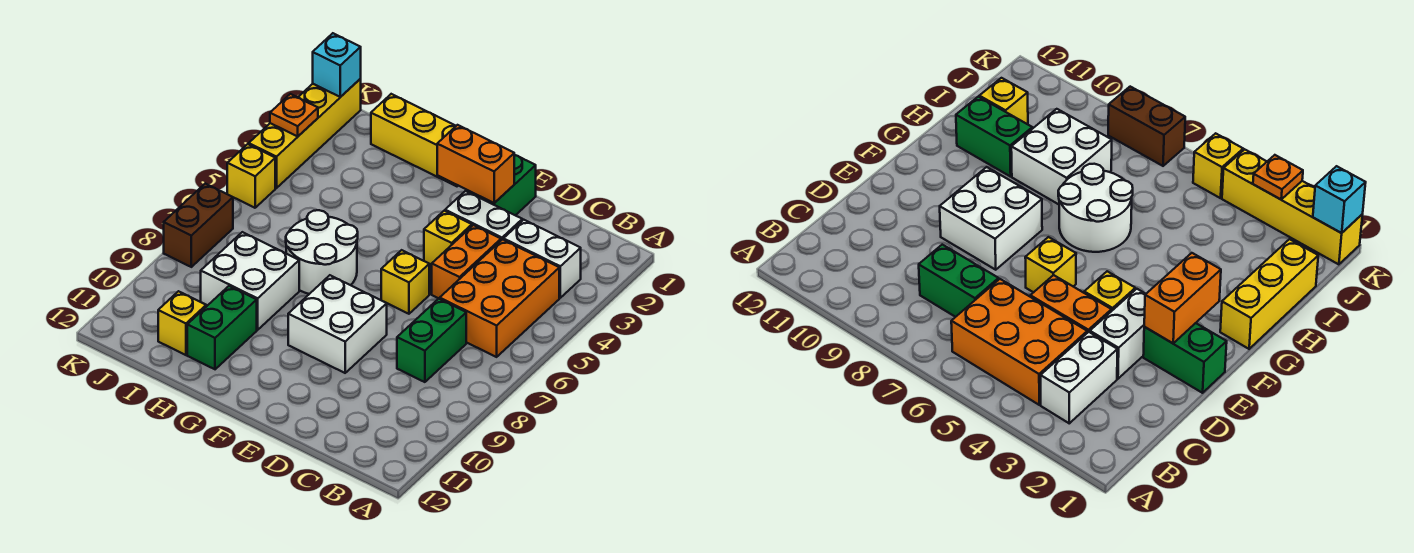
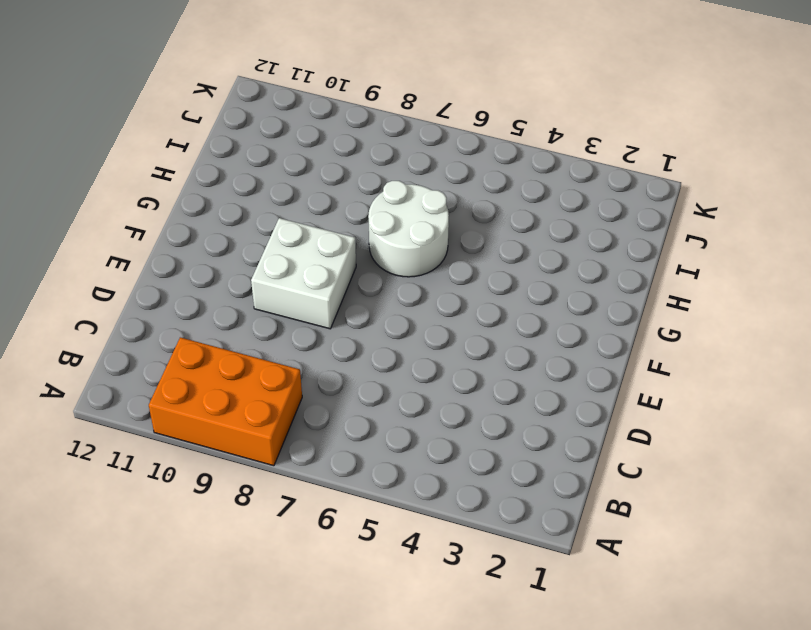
orange 2x3 brick [149,337,302,466] -> orange 2x3 brick moved to [440,239,559,357]
none -> white 1x2 brick [503,220,581,298]
none -> green 1x2 brick [397,299,466,382]
none -> white 1x2 brick [445,191,522,240]

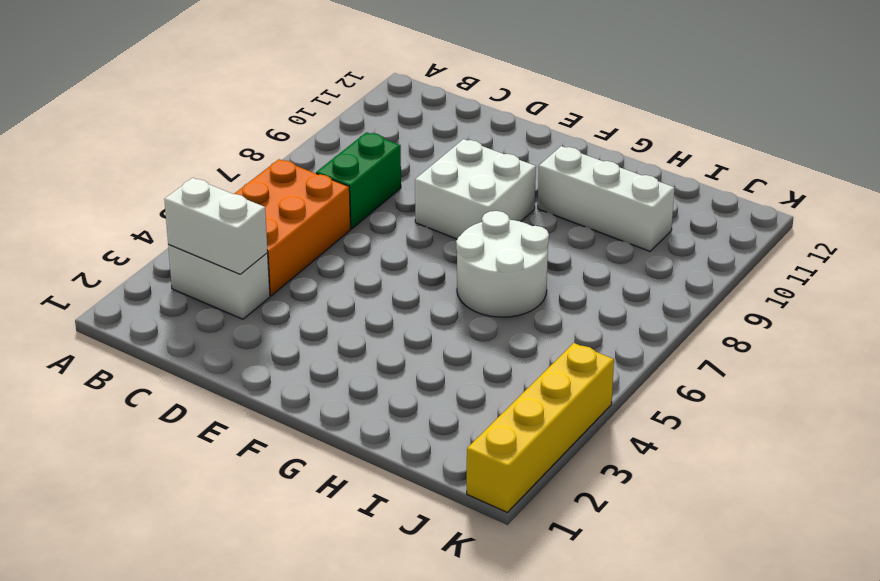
white 1x2 brick [164,178,268,274] -> white 1x2 brick moved to [445,191,522,240]
white 1x3 brick [538,146,674,251] -> green 1x2 brick [187,286,257,369]
none -> orange 1x2 brick [432,225,501,299]
none -> green 1x2 brick [466,155,536,215]
none -> yellow 1x1 brick [424,211,472,265]

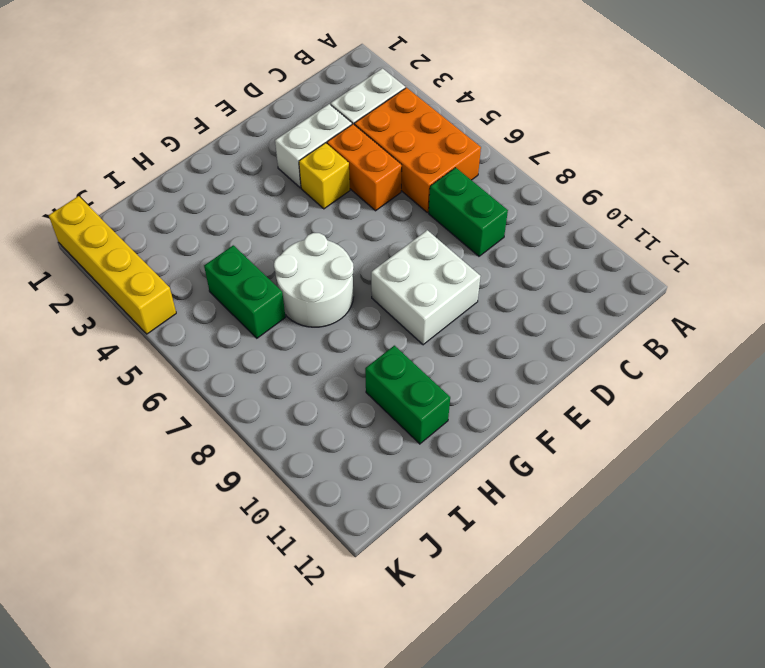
green 1x2 brick [204,245,285,338] -> green 1x2 brick moved to [466,155,536,215]
none -> yellow 1x1 brick [381,250,429,314]
none -> yellow 1x3 brick [371,94,458,186]
none -> white 2x2 brick [201,232,299,330]

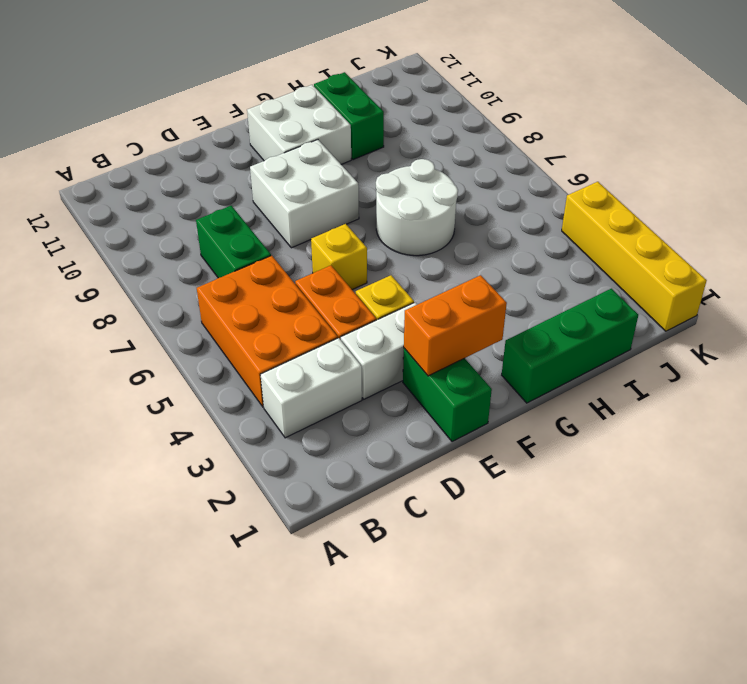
white 2x2 brick [247,85,351,164] -> white 2x2 brick moved to [201,232,299,330]
green 1x3 brick [502,289,638,403] -> yellow 1x3 brick [371,94,458,186]
none -> yellow 1x1 brick [158,291,206,355]
none -> yellow 1x1 brick [227,144,275,208]
none -> brown 1x2 brick [164,184,233,267]

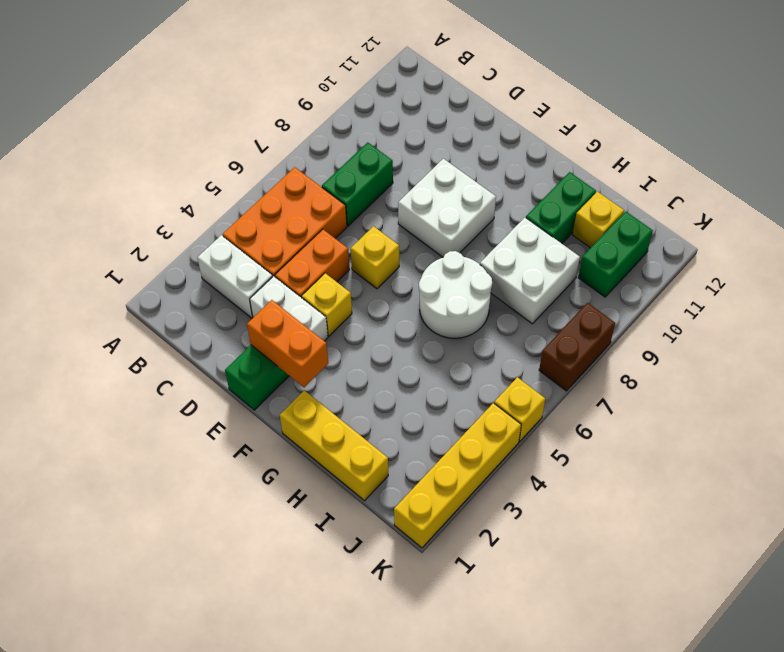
green 1x2 brick [579,211,653,297] -> none
none -> cyan 1x1 brick [313,33,361,97]
none -> orange 1x1 plate [270,94,318,136]

